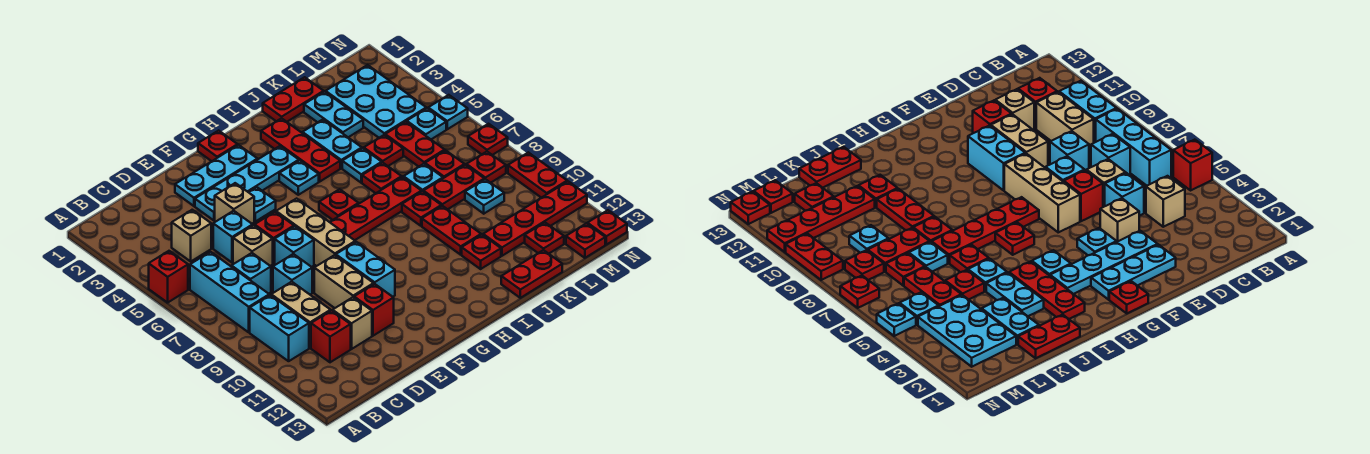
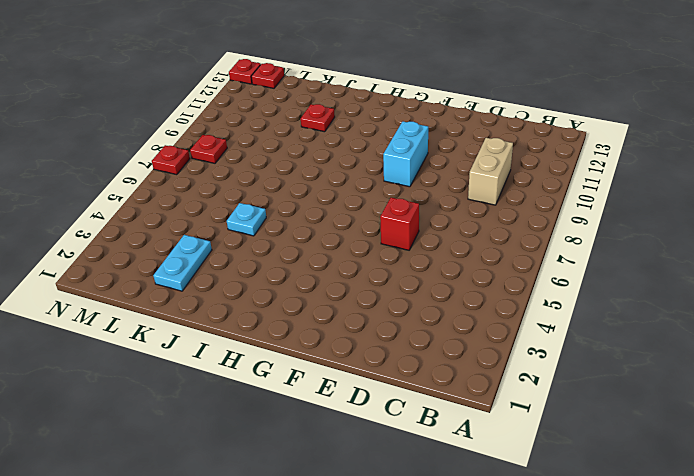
none -> red 1x1 brick [149,251,188,303]
none -> cyan 1x3 brick [190,252,269,332]
none -> cyan 1x2 brick [250,295,309,361]
none -> tan 1x1 brick [172,210,211,261]

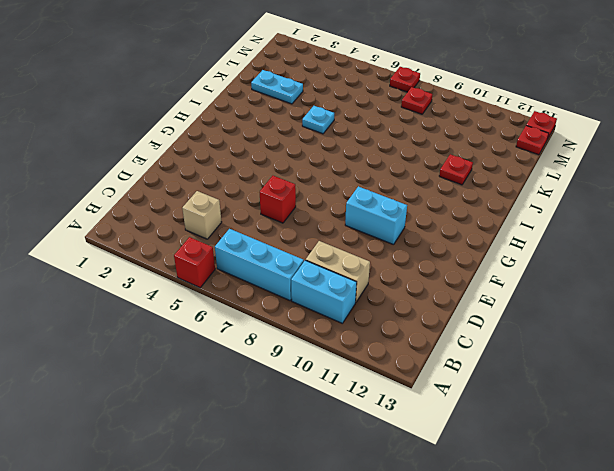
none -> cyan 1x1 brick [231,253,271,294]
none -> red 1x1 brick [311,311,351,362]
none -> cyan 1x1 brick [213,211,253,263]
none -> tan 1x1 brick [233,225,273,266]

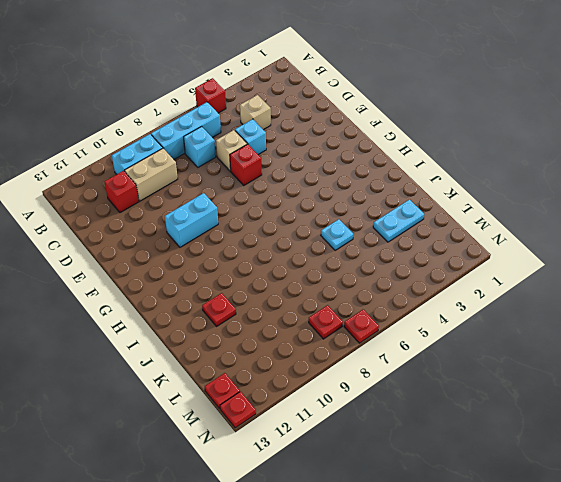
none -> cyan 1x1 brick [273,254,312,295]
none -> tan 1x1 brick [333,297,372,349]
none -> cyan 1x3 plate [175,145,257,206]
none -> cyan 1x4 plate [195,146,299,220]

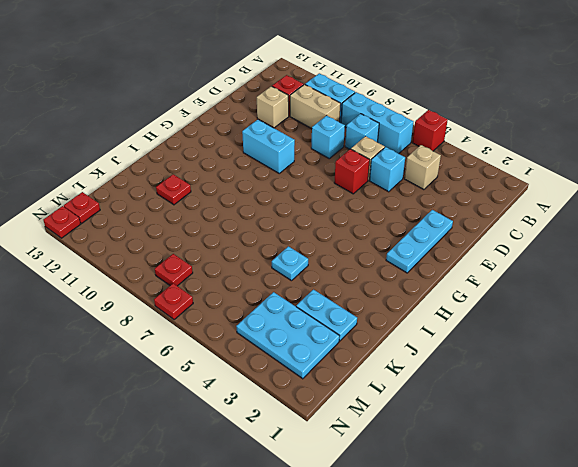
none -> cyan 1x4 plate [195,146,299,220]
none -> tan 1x1 brick [215,183,254,224]
none -> cyan 1x1 brick [275,226,314,267]
none -> tan 1x2 brick [314,255,374,308]

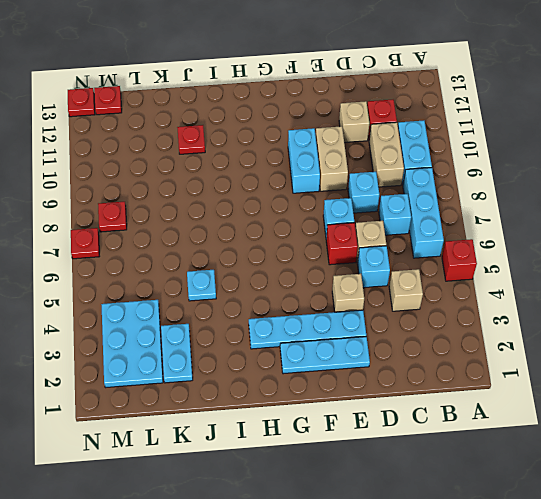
none -> red 1x1 brick [354,284,394,336]
none -> cyan 1x1 plate [249,187,276,221]
none -> tan 1x3 brick [276,199,355,266]
none -> red 1x1 plate [198,131,238,161]

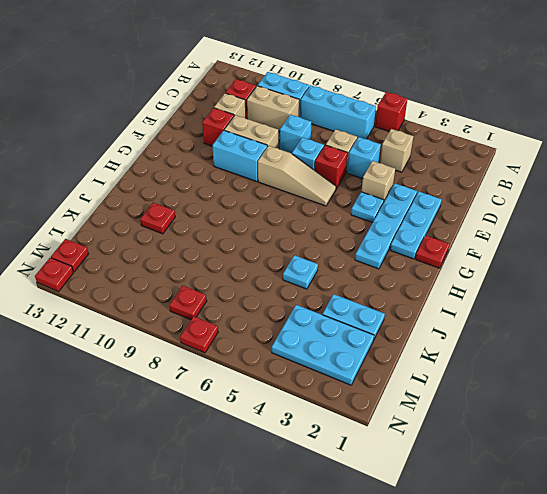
tan 1x3 slope [258,146,336,206] -> tan 1x3 brick [276,199,355,266]
none -> cyan 1x1 brick [231,253,271,294]
none -> red 1x4 plate [330,177,421,240]
none -> cyan 1x1 plate [279,160,319,195]
none -> red 1x1 plate [319,189,359,220]

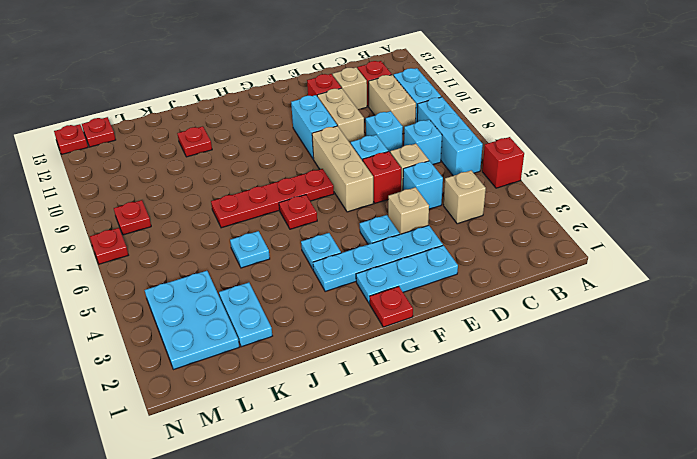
none -> red 1x3 plate [261,118,340,181]
none -> red 1x2 plate [263,77,324,122]
none -> cyan 1x2 plate [302,120,362,168]
none -> red 1x1 plate [362,163,402,193]

